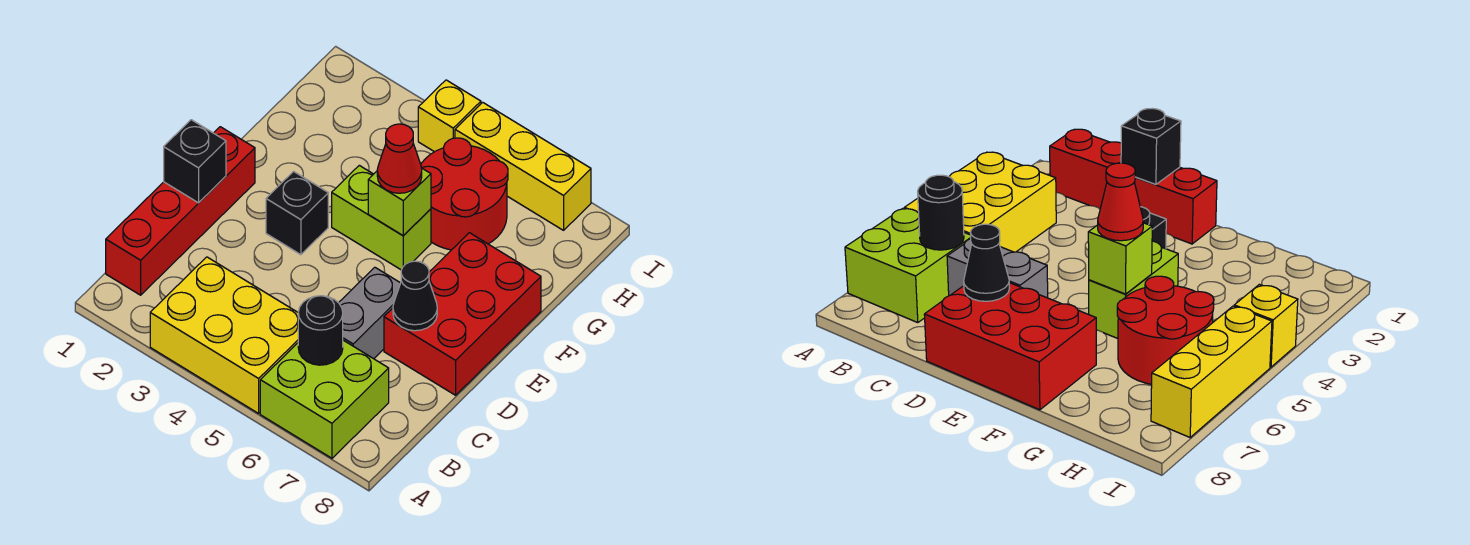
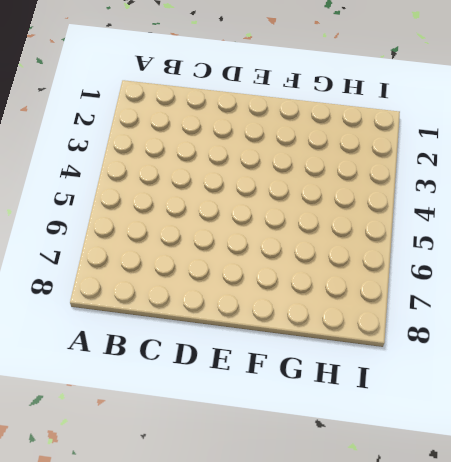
none -> yellow 2x3 brick [150,257,298,413]
none -> lime 2x2 brick [260,340,389,458]
none -> red 1x4 brick [106,127,255,295]

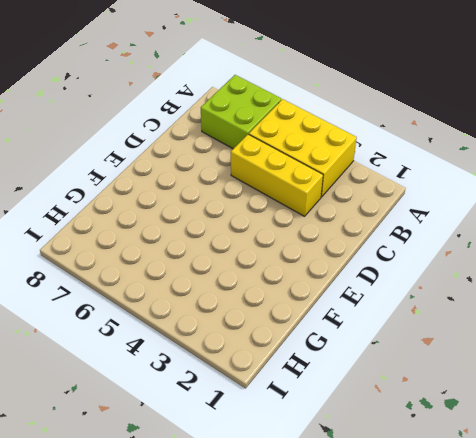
yellow 1x3 brick [231,134,323,216] -> yellow 1x3 brick moved to [455,102,591,230]
none -> red 1x4 brick [106,127,255,295]
none -> grey 1x2 brick [339,267,400,359]
none -> red 2x3 brick [384,233,541,395]

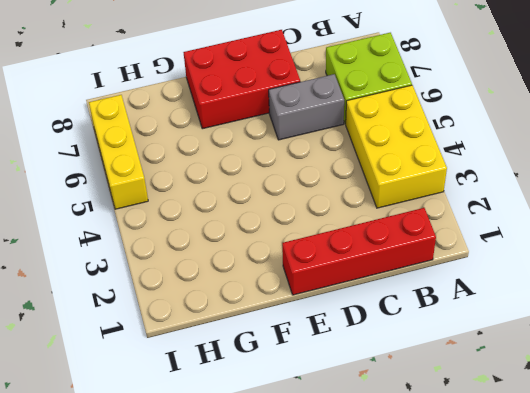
none -> black 1x1 brick [266,172,328,255]
none -> lime 1x2 brick [332,165,431,270]
none -> red 2x2 round brick [421,138,508,250]

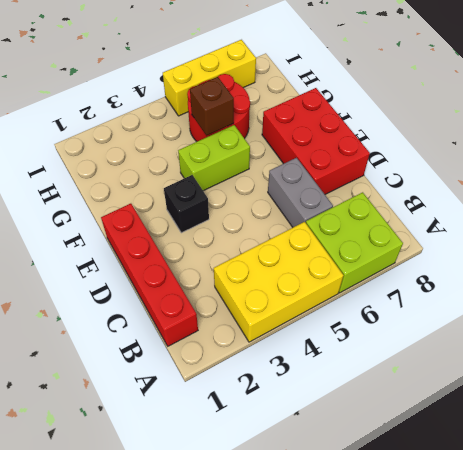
brown 1x1 brick [190,77,234,136] -> none
none -> yellow 1x1 brick [418,80,481,152]
none -> black 1x1 round brick [298,296,343,365]
none -> black 1x1 brick [164,120,226,203]

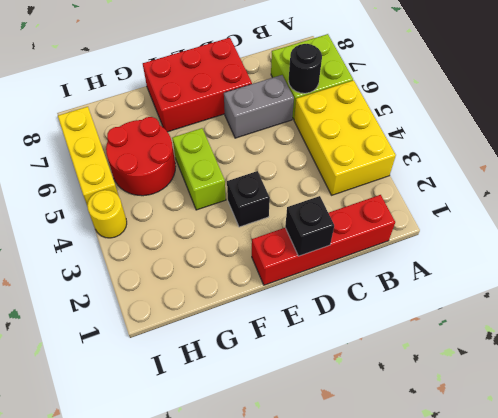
yellow 1x1 round brick [87,190,127,238] -> yellow 1x1 brick [418,80,481,152]
none -> black 1x1 cone [393,261,437,331]
none -> lime 1x1 brick [368,168,431,236]
none -> red 1x1 cone [377,124,422,193]

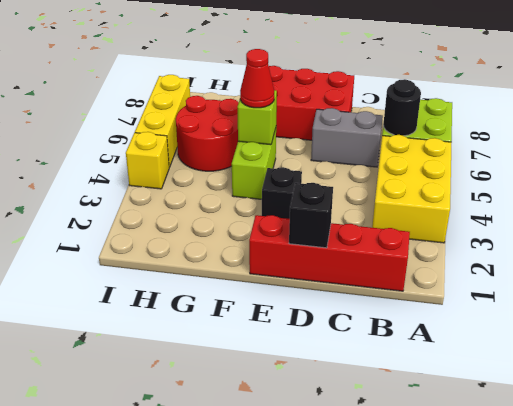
none -> black 1x1 cone [393,261,437,331]

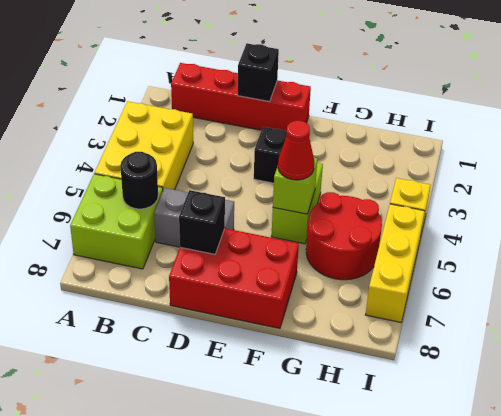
black 1x1 brick [179,190,225,254] -> black 1x1 cone [393,261,437,331]

